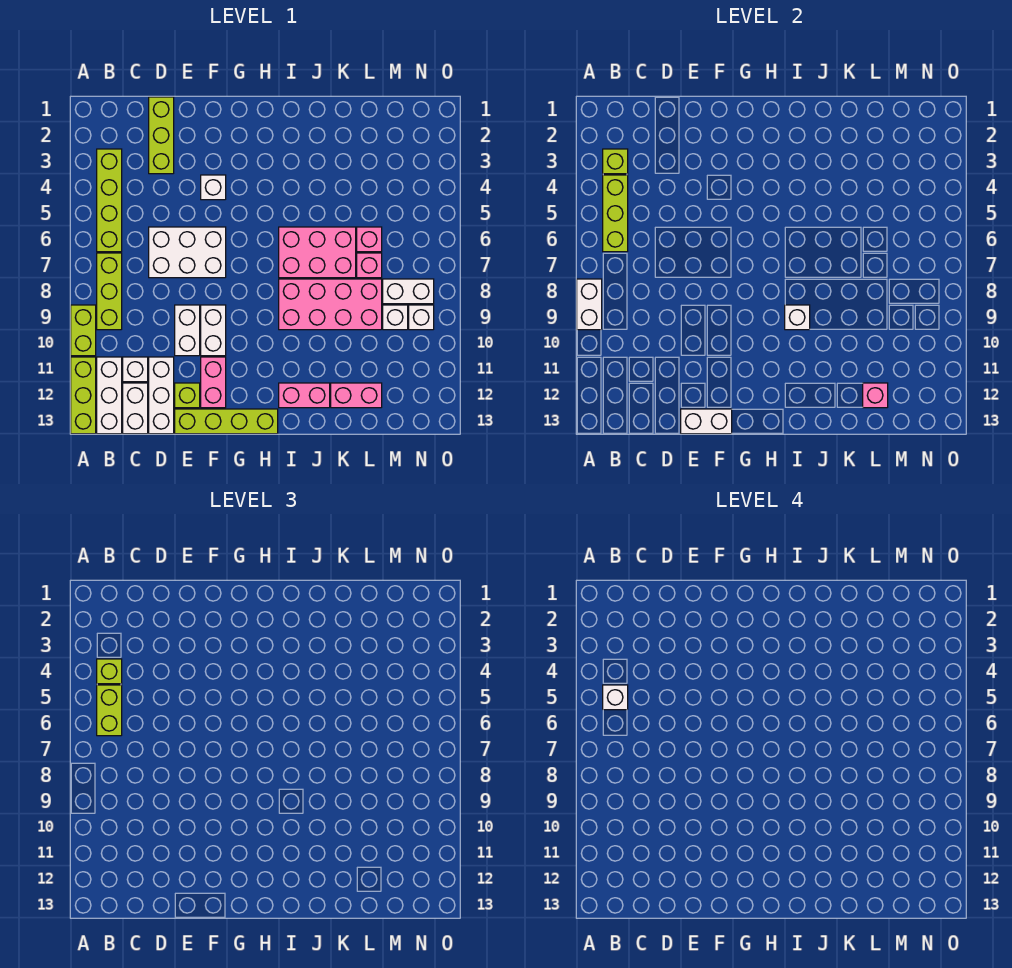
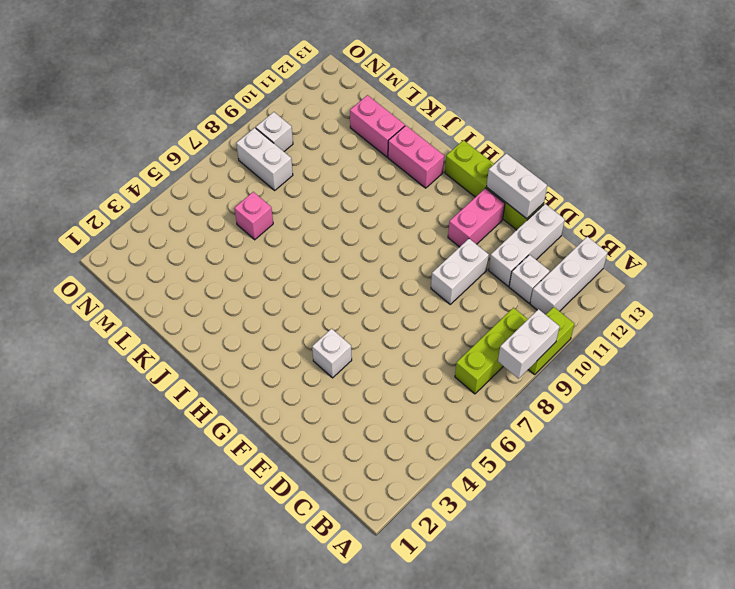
none -> lime 1x3 brick [71,357,96,434]
none -> lime 1x4 brick [97,149,122,252]
none -> white 1x2 brick [123,383,148,434]
none -> lime 1x3 brick [149,97,174,174]

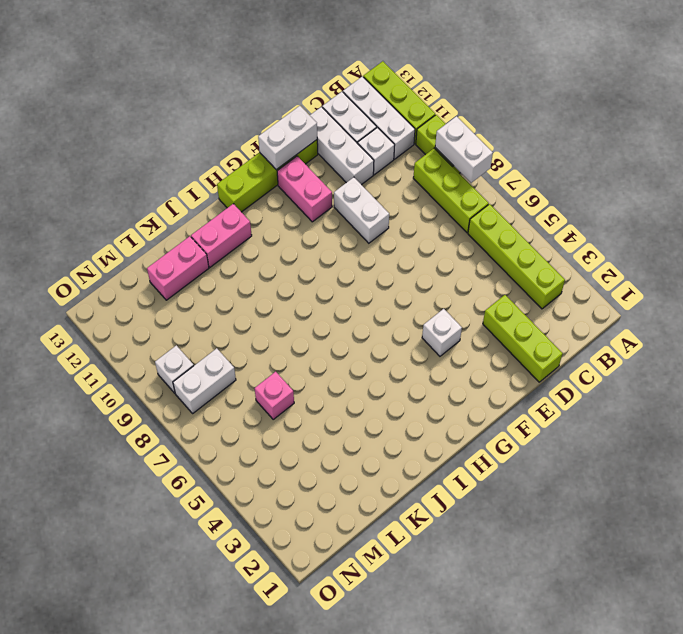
none -> white 2x3 brick [149,227,226,278]
none -> lime 1x1 brick [175,383,200,408]
none -> white 1x2 brick [201,305,226,356]
none -> pink 2x3 brick [279,227,356,278]

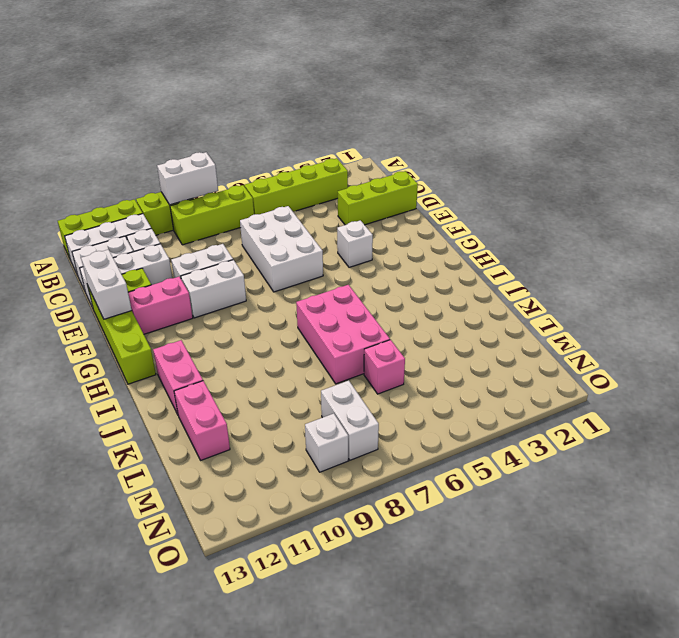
none -> pink 2x4 brick [279,279,382,330]
none -> pink 1x1 brick [357,253,382,278]
none -> white 1x1 brick [383,305,408,330]
none -> lime 1x1 brick [603,149,628,174]

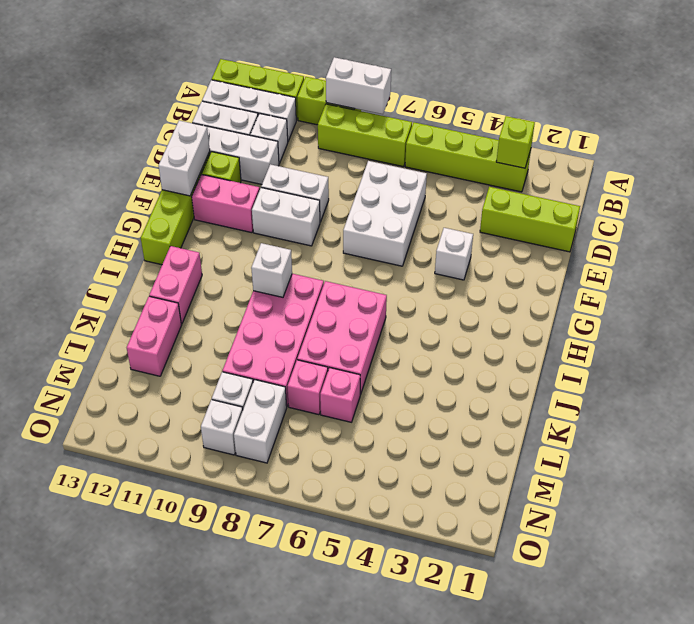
none -> lime 1x3 brick [603,175,628,252]
none -> pink 1x1 brick [863,383,888,408]
none -> lime 1x1 brick [97,659,122,684]
none -> lime 1x2 brick [97,685,122,736]

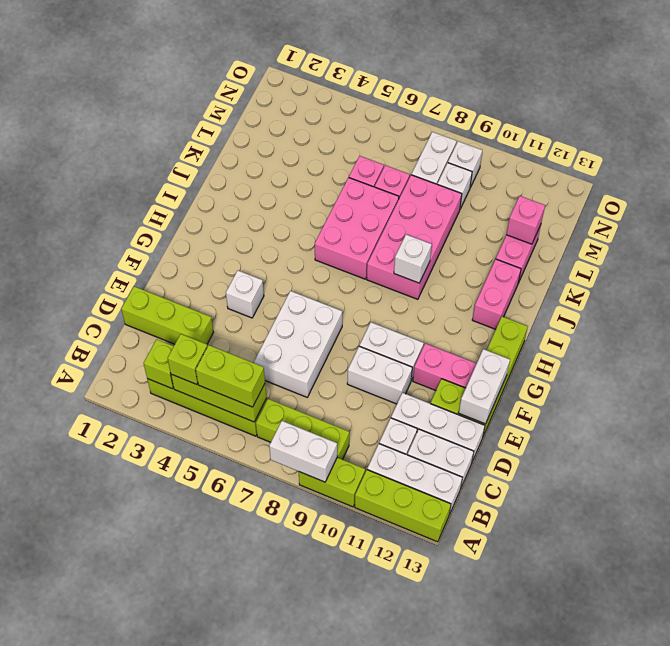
none -> white 1x1 brick [603,685,628,710]

